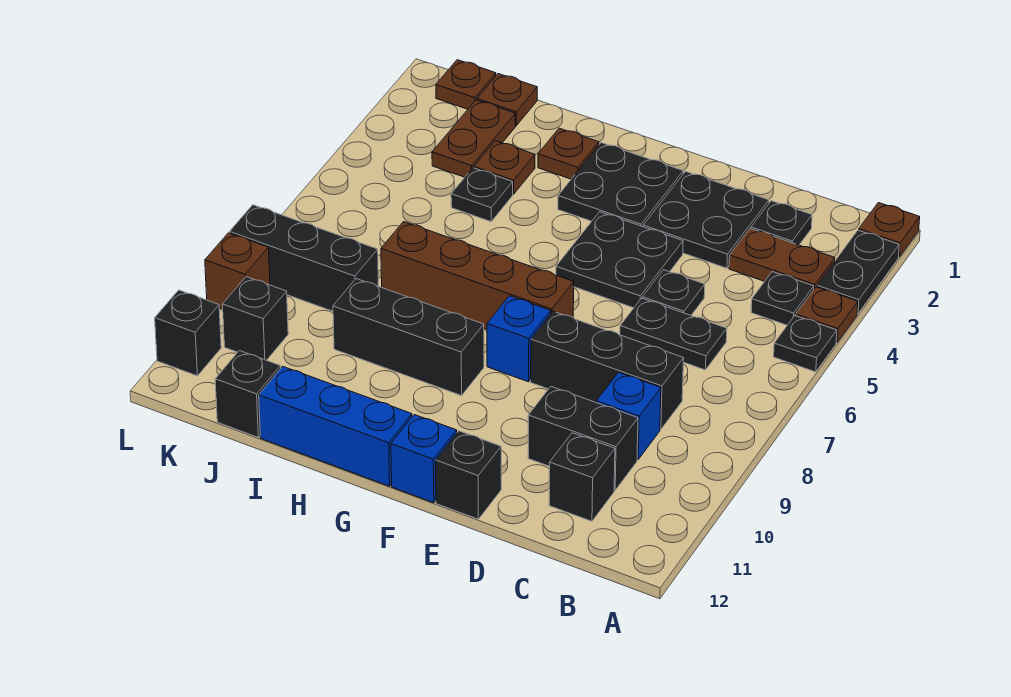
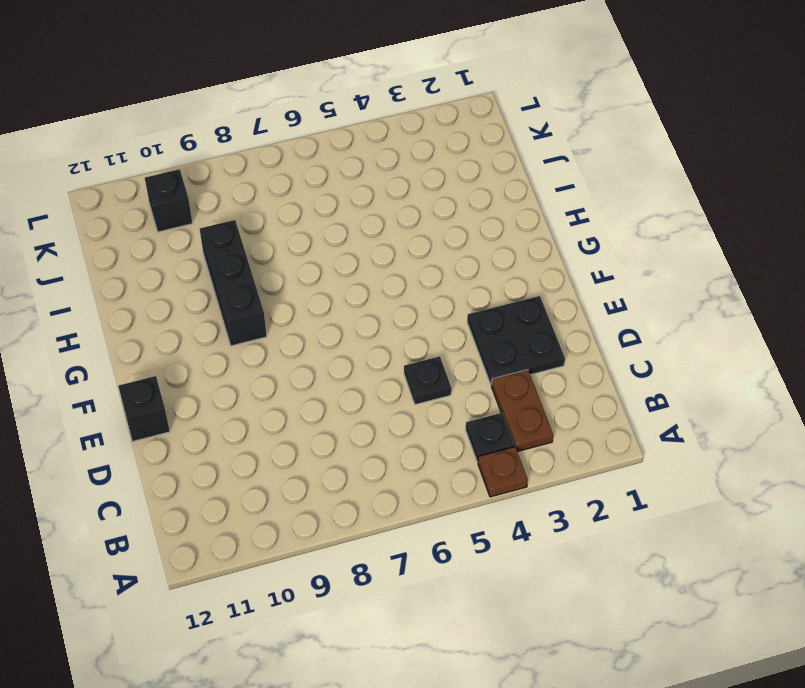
none -> brown 1x1 plate [859,203,920,257]
none -> black 1x2 plate [817,230,899,314]
none -> black 1x1 plate [774,316,837,372]
none -> black 1x1 plate [751,201,812,245]

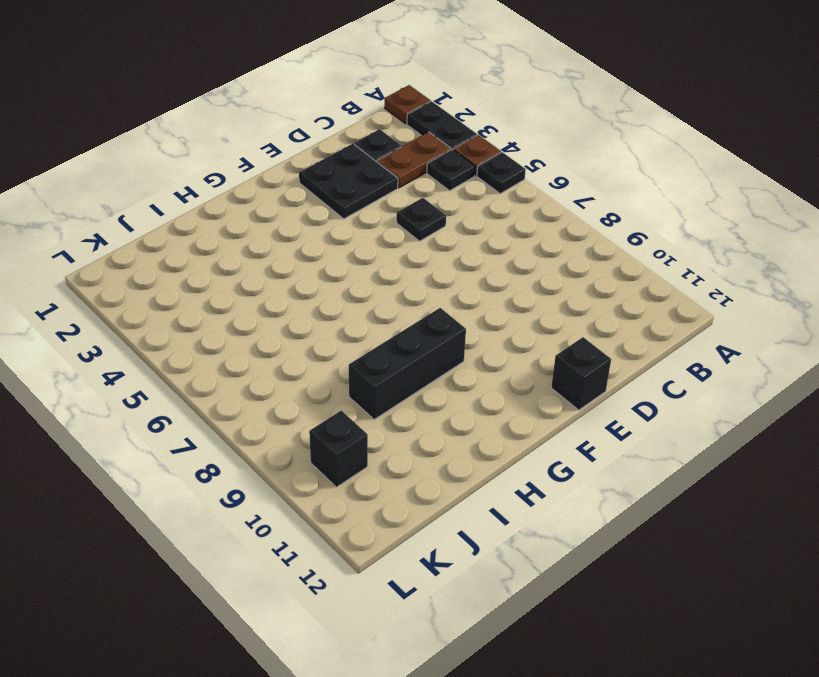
none -> black 1x2 plate [620,298,727,370]
none -> black 1x3 brick [531,311,684,429]
none -> blue 1x1 brick [596,372,661,460]
none -> black 1x2 brick [528,387,638,490]

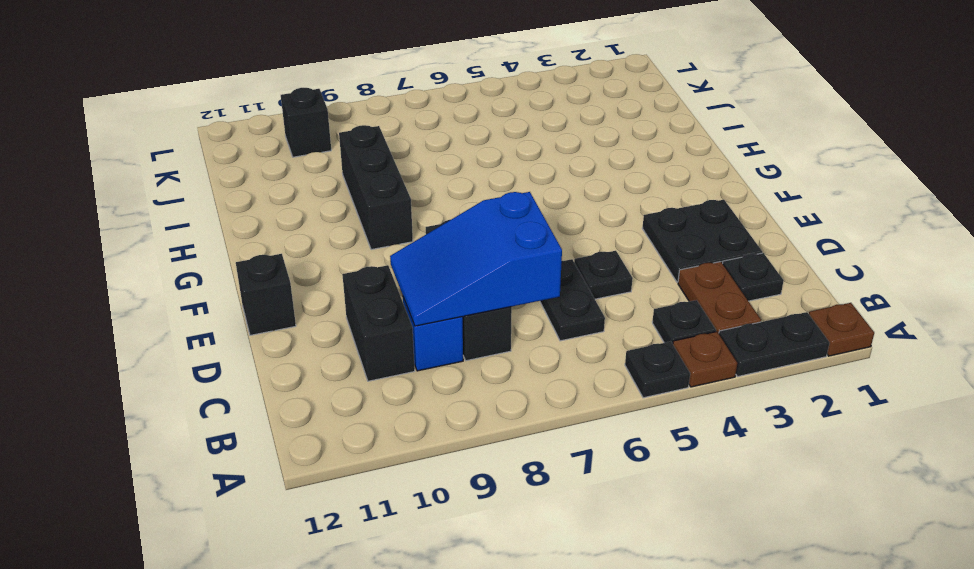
blue 2x3 slope [390,192,562,326] -> none
none -> black 1x1 brick [549,433,615,521]
none -> black 2x2 plate [556,212,683,308]
none -> black 2x2 plate [558,143,683,227]
none -> brown 1x4 brick [381,222,574,329]

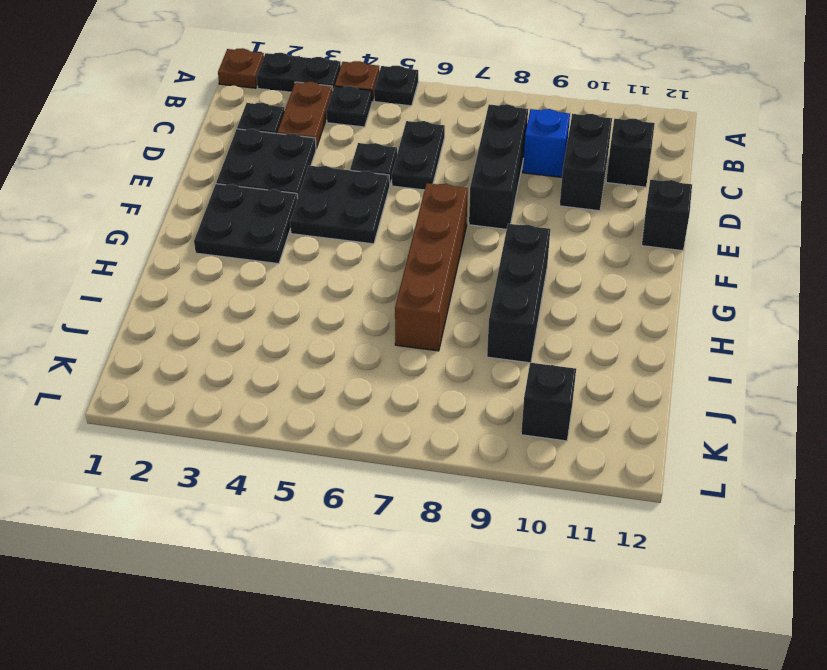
none -> blue 1x1 brick [487,296,551,382]
none -> blue 1x1 brick [391,415,457,503]
none -> blue 1x3 brick [259,366,412,486]
none -> brown 1x1 plate [538,128,599,179]

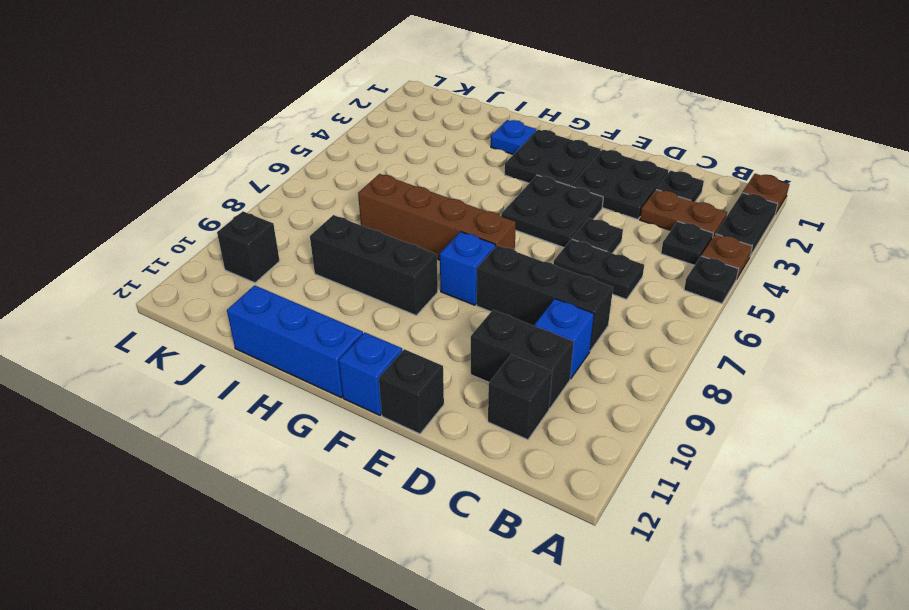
blue 1x1 plate [491,120,537,155] -> brown 1x1 plate [538,128,599,179]
none -> brown 1x1 plate [474,141,535,194]
none -> black 1x1 plate [451,168,513,222]
none -> brown 1x1 plate [477,74,537,126]
none -> brown 1x2 plate [432,100,515,177]

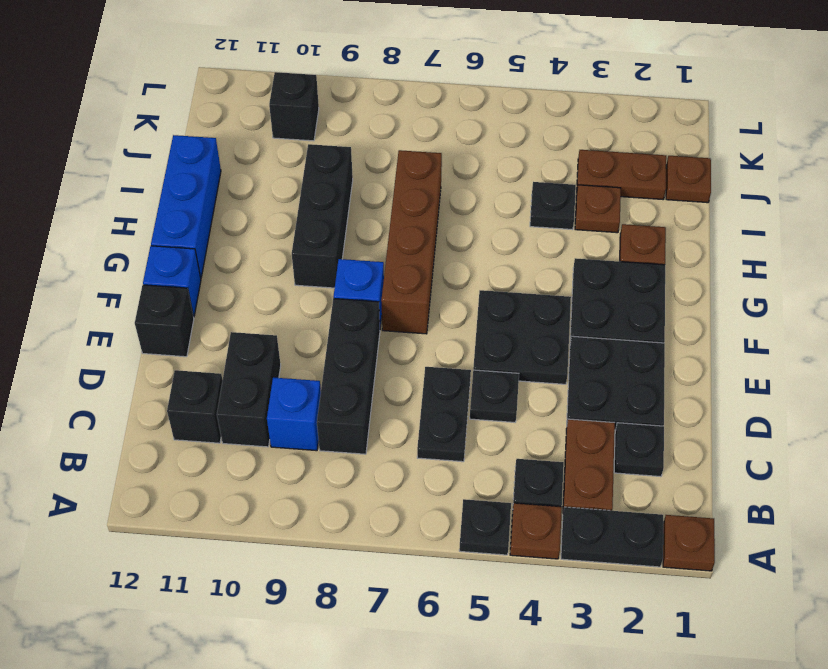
none -> black 1x3 brick [230,205,378,311]
none -> black 1x1 brick [215,351,281,437]
none -> brown 1x1 plate [436,60,496,109]
none -> brown 1x1 brick [205,233,270,309]

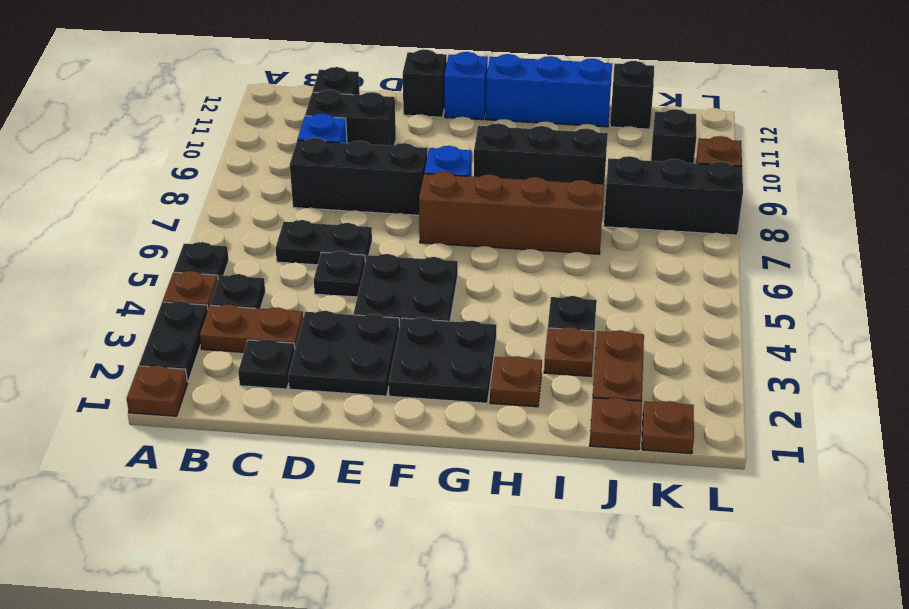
none -> black 1x1 brick [155,290,221,376]

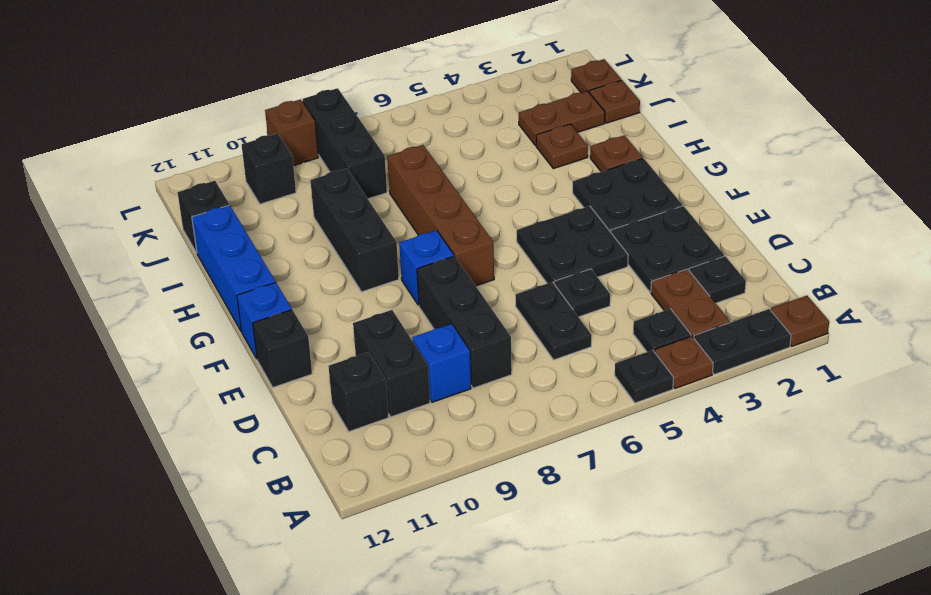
none -> black 1x1 plate [451,168,513,222]
none -> black 1x1 brick [155,290,221,376]

